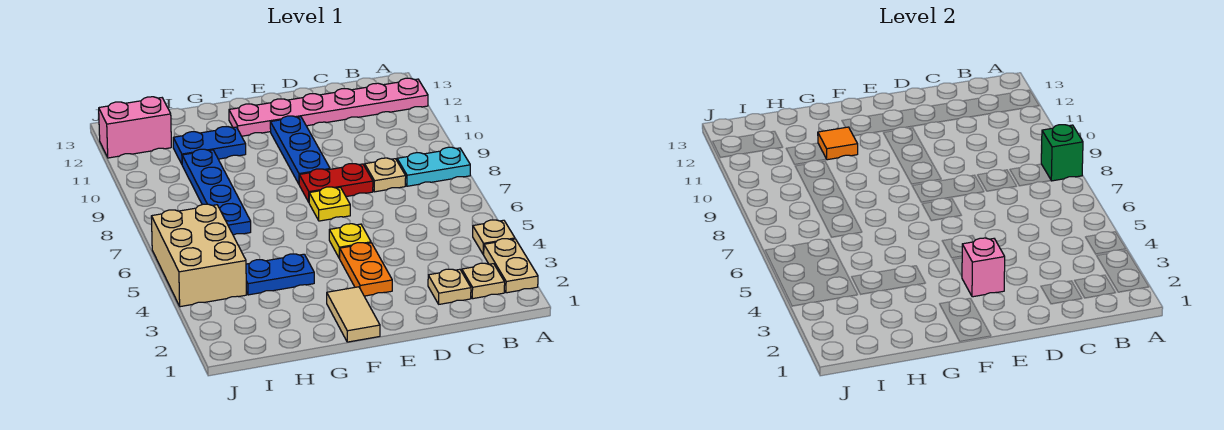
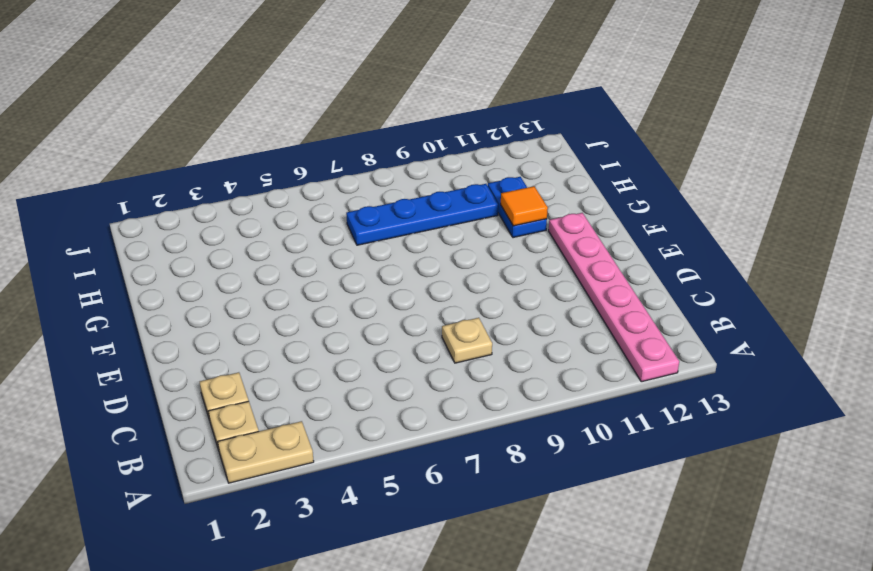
none -> tan 1x1 plate [473,220,515,255]
none -> cyan 1x2 plate [397,147,470,186]
none -> red 1x2 plate [299,164,373,202]

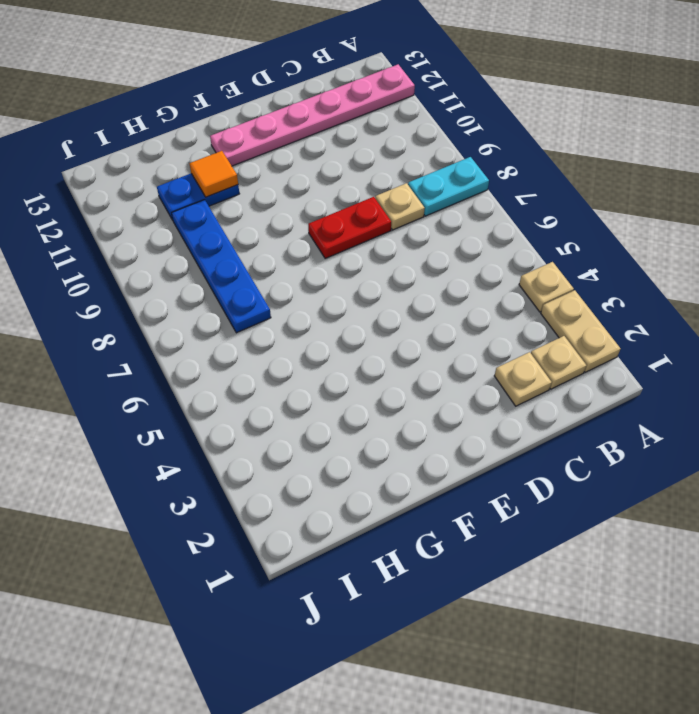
none -> orange 1x2 plate [340,243,392,296]
none -> yellow 1x1 plate [329,224,371,258]
none -> yellow 1x1 plate [309,187,350,221]

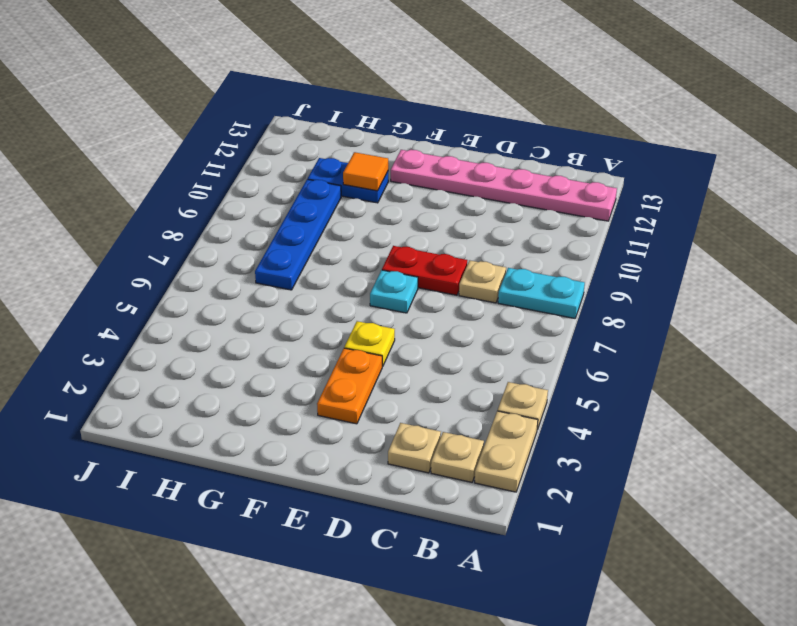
cyan 1x1 plate [370,270,418,313] -> yellow 1x1 plate [309,187,350,221]
none -> blue 1x3 plate [270,116,330,184]
none -> tan 1x2 tile [327,287,380,342]
none -> blue 1x2 plate [246,254,314,295]

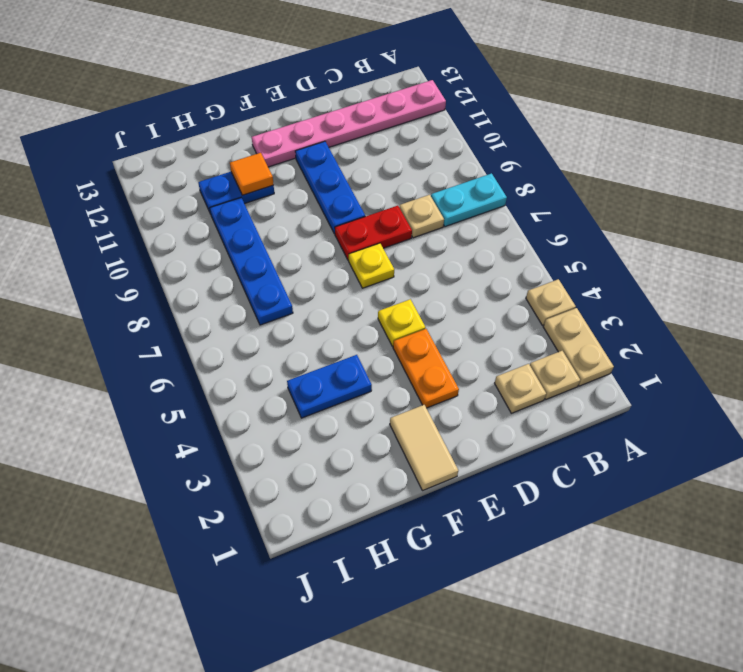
none -> tan 2x3 brick [151,204,246,307]
none -> pink 1x2 brick [99,97,171,158]
none -> green 1x1 brick [1041,125,1083,181]

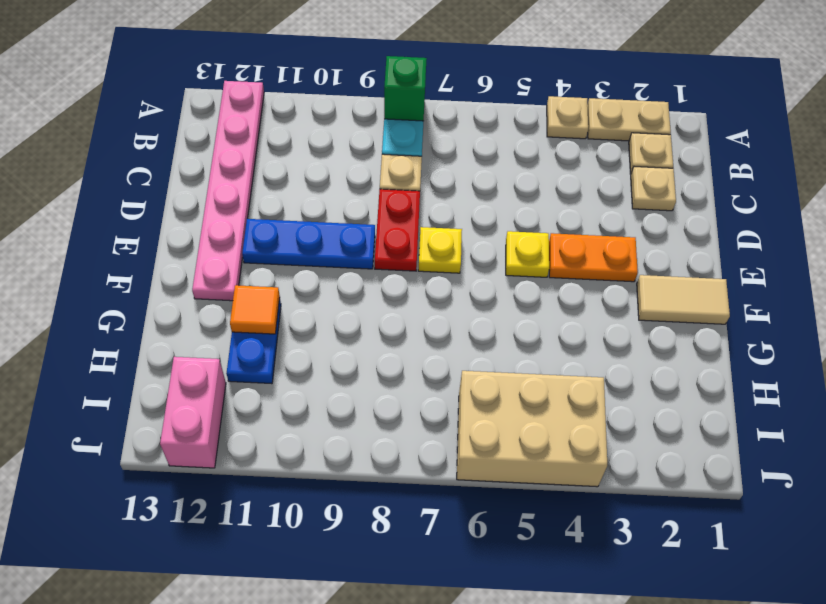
none -> blue 1x2 plate [246,254,314,295]
none -> blue 1x4 plate [182,149,251,235]
none -> pink 1x1 brick [962,238,1005,297]

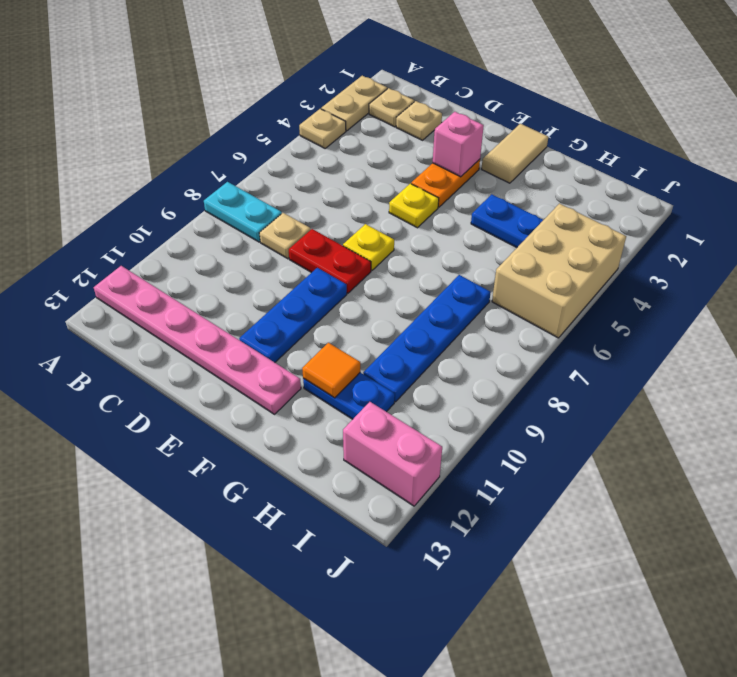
none -> green 1x1 brick [1041,125,1083,181]

